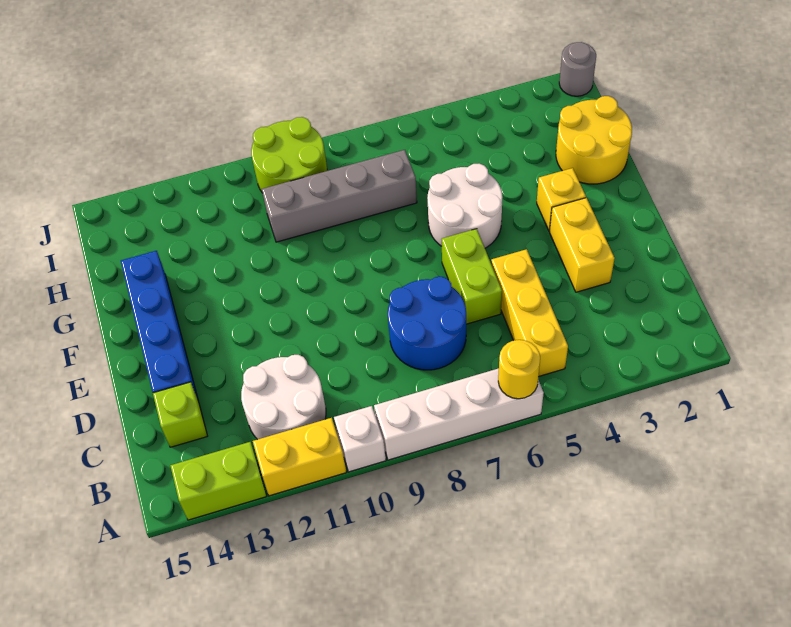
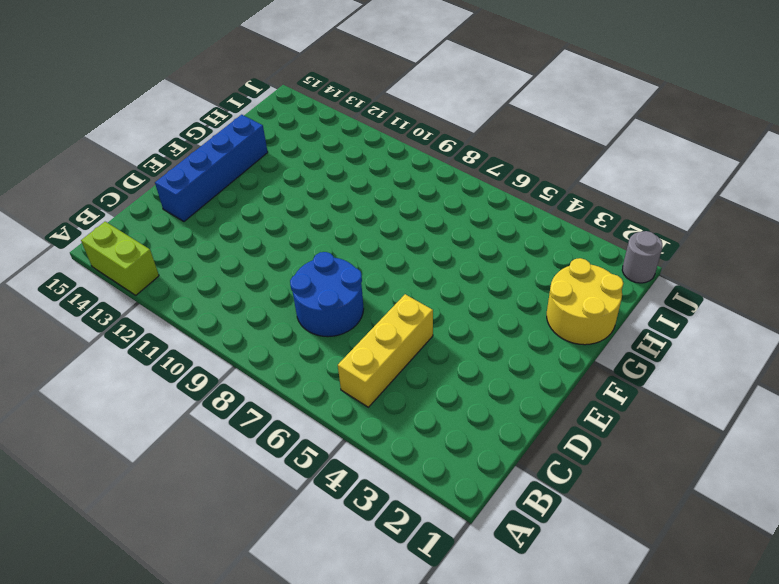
none -> white 1x4 brick [374,369,544,460]
none -> white 1x1 brick [334,406,386,472]
none -> yellow 1x2 brick [253,418,346,496]

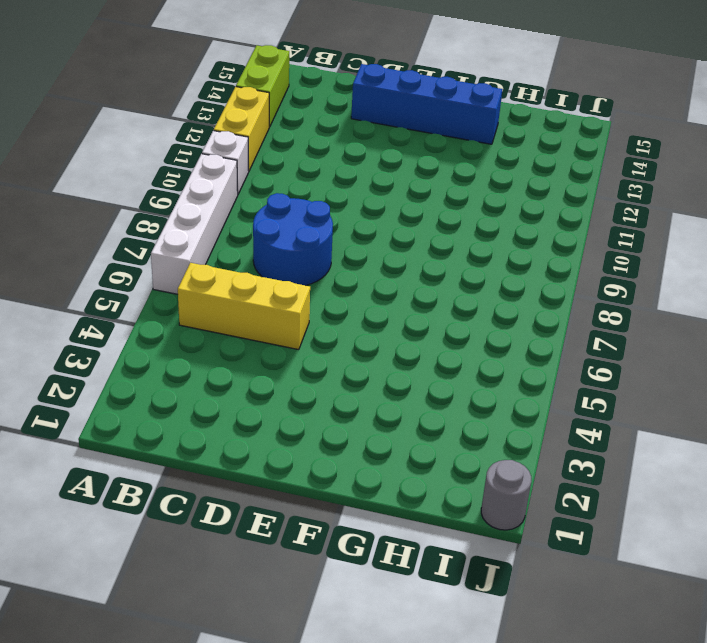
none -> white 2x2 round brick [241,355,326,440]
none -> lime 1x1 brick [153,382,207,447]
none -> yellow 1x2 brick [550,198,615,292]

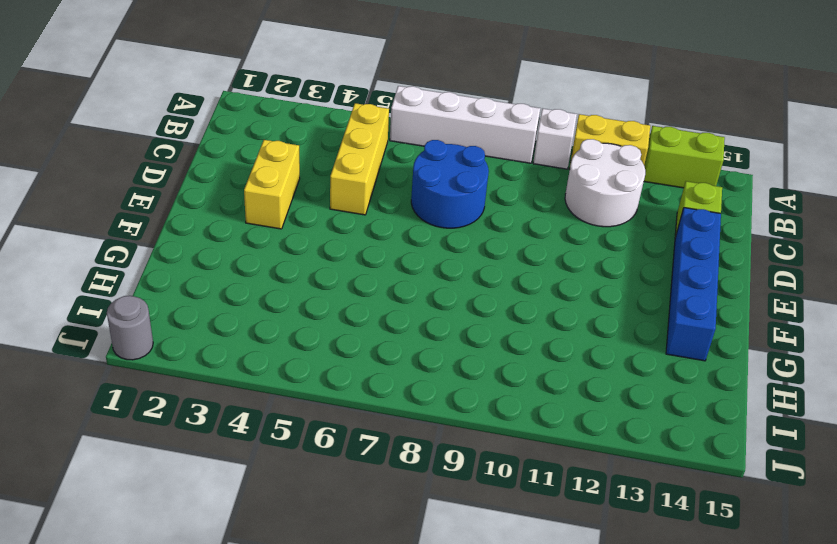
none -> lime 1x2 brick [442,229,502,324]
none -> yellow 1x1 brick [537,168,586,231]
none -> white 2x2 round brick [427,164,503,248]

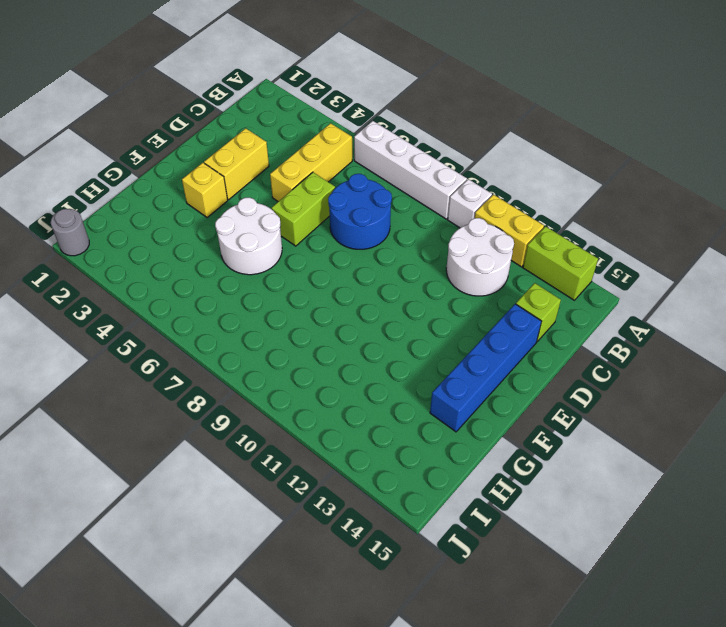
none -> yellow 2x2 round brick [556,96,632,184]
none -> grey 1x4 brick [262,150,417,242]
none -> lime 2x2 round brick [251,117,327,192]

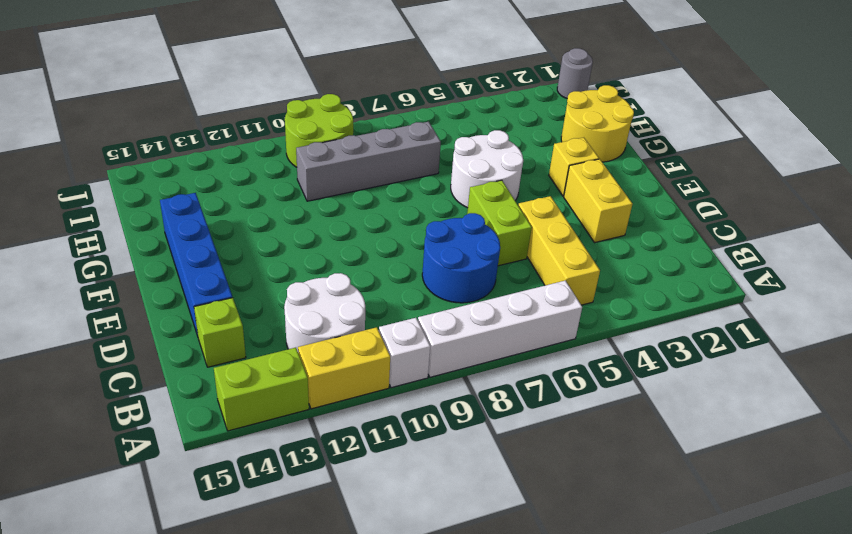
none -> yellow 1x1 round brick [498,340,540,399]

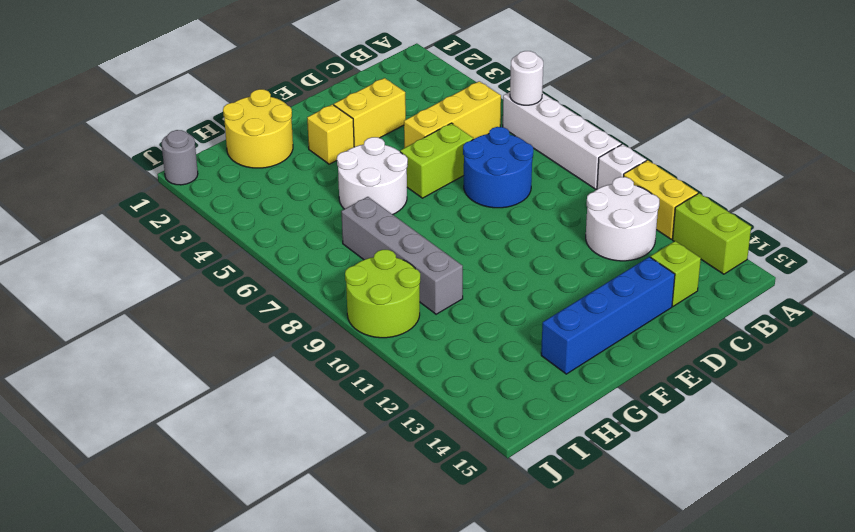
white 1x1 round brick [510,51,543,105] -> yellow 1x1 round brick [498,340,540,399]

